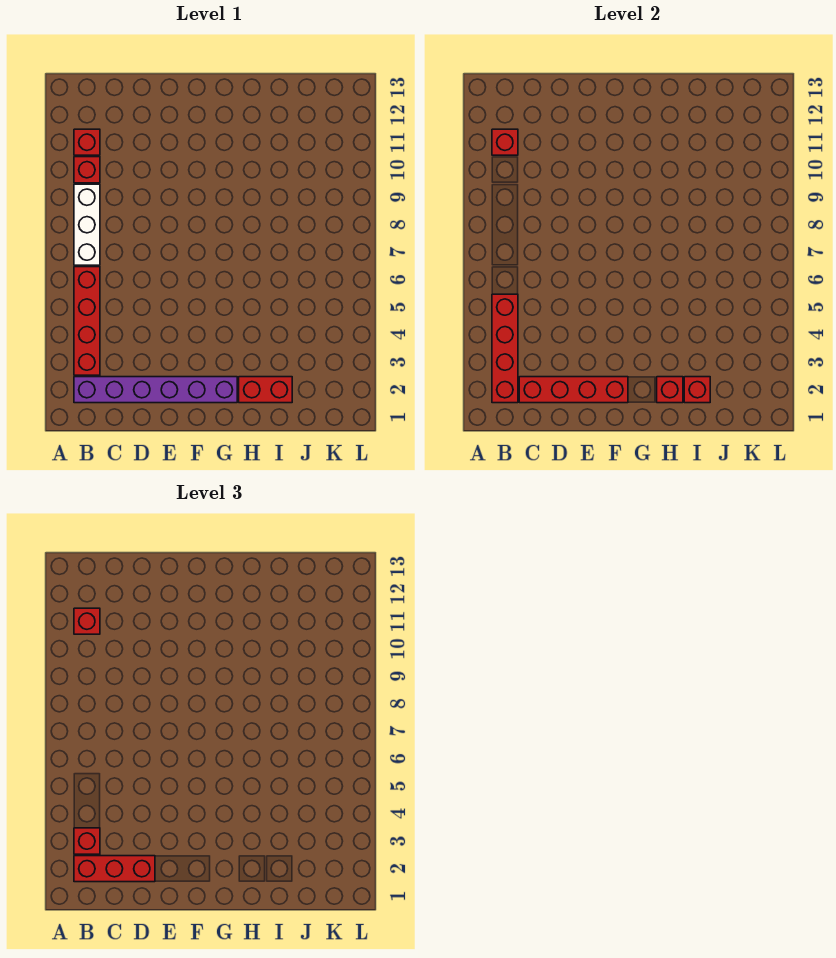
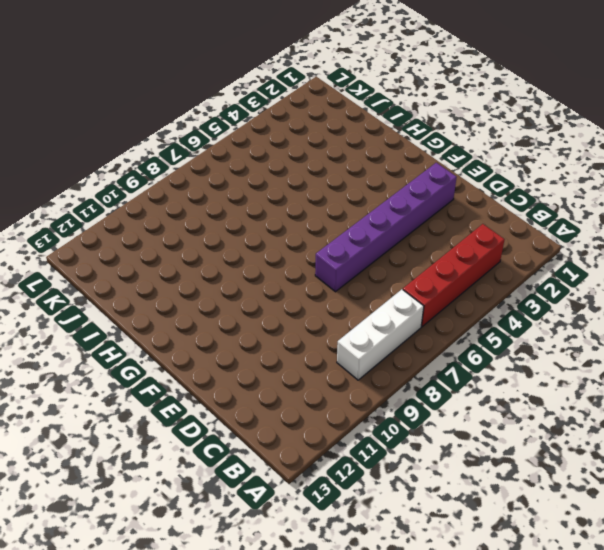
purple 1x6 brick [315,163,457,292] -> purple 1x6 brick turned to [74,377,237,403]
none -> red 1x1 brick [74,157,100,183]
none -> red 1x1 brick [74,129,100,155]
none -> red 1x2 brick [239,377,292,403]

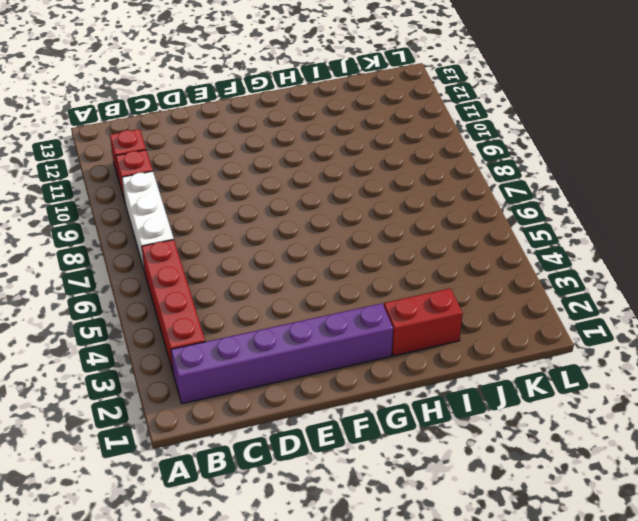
none -> red 1x4 brick [492,294,518,403]
none -> red 1x1 brick [492,129,518,155]
none -> red 1x4 brick [519,377,628,403]

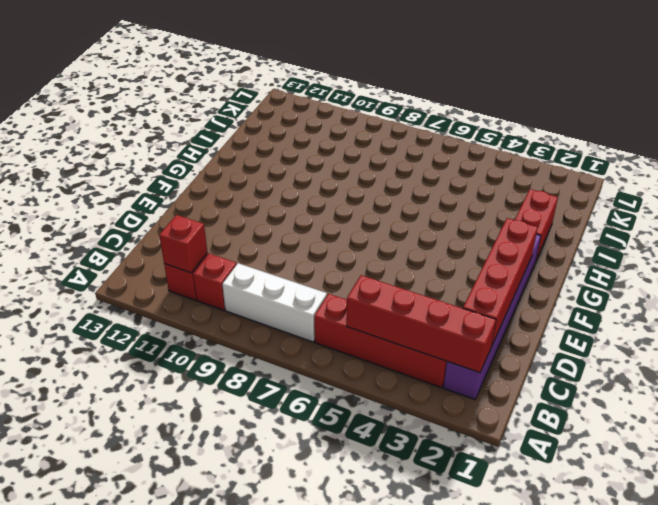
none -> red 1x1 brick [657,377,683,403]
none -> red 1x1 brick [684,377,710,403]
none -> red 1x3 brick [74,856,155,882]

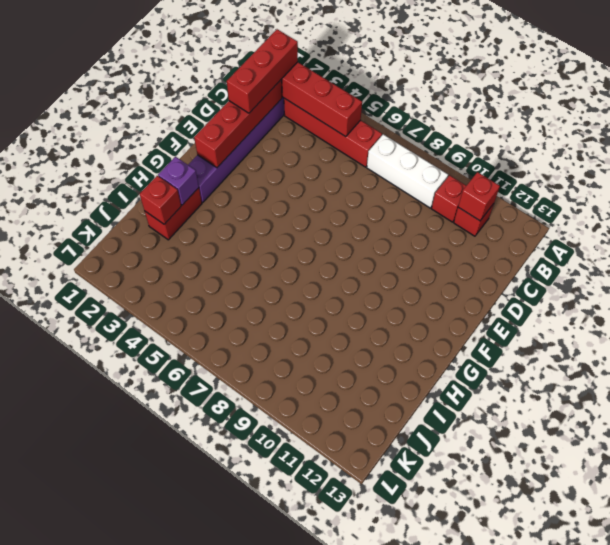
purple 1x1 brick [158,157,199,205] -> red 1x1 brick [657,377,683,403]
none -> red 1x1 brick [74,828,100,854]
none -> red 1x1 brick [74,608,100,634]

